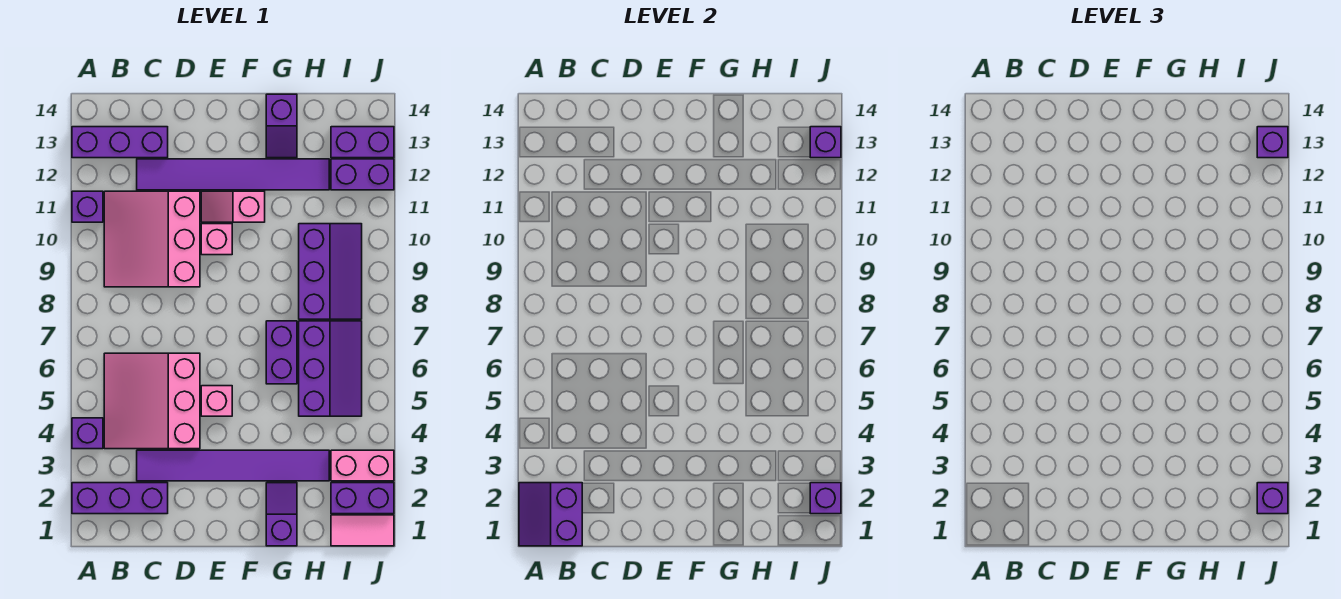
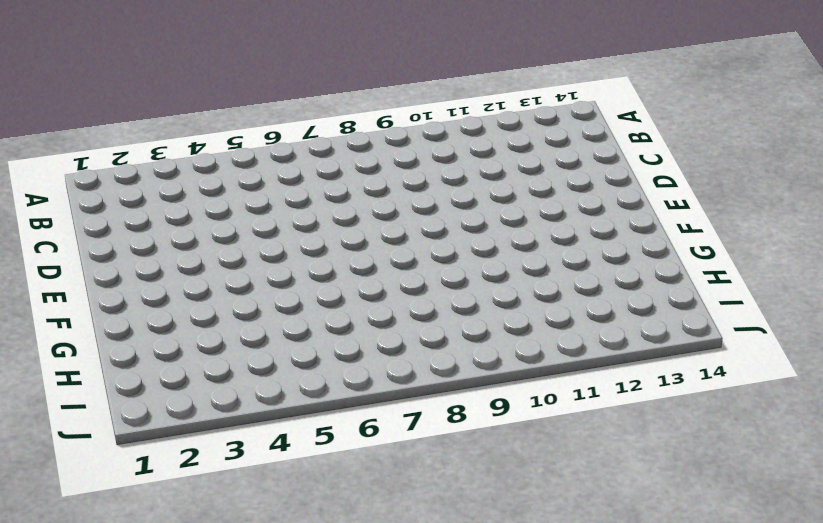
none -> purple 1x3 brick [72,483,168,514]
none -> purple 1x1 brick [72,418,103,449]
none -> purple 1x1 brick [72,191,103,222]

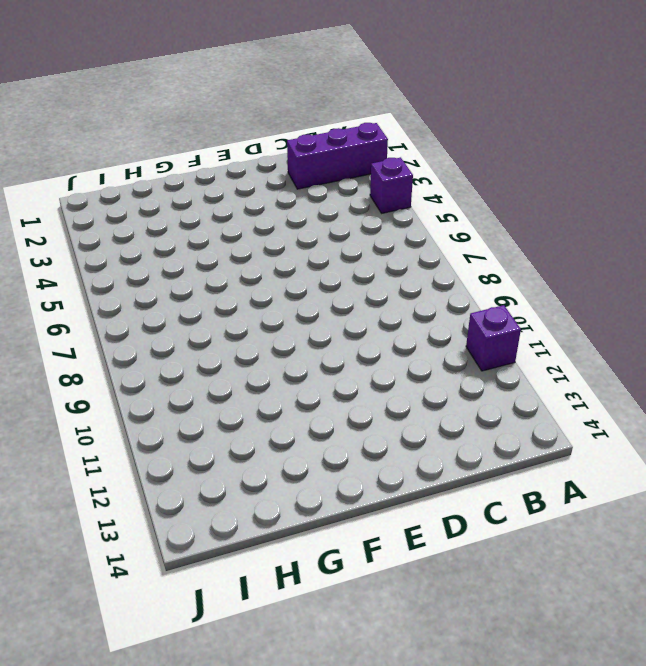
none -> purple 1x3 brick [72,127,168,158]
none -> pink 3x3 slope [104,353,200,449]
none -> pink 3x3 slope [104,191,200,287]

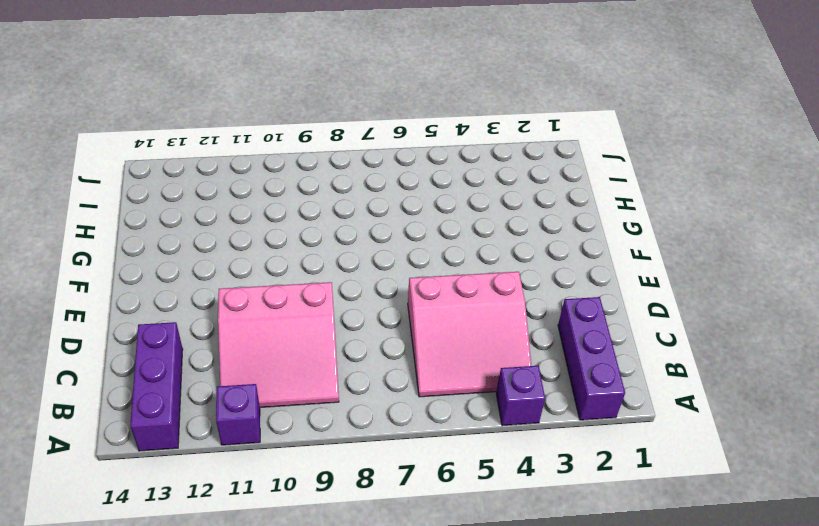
none -> purple 1x6 tile [137,450,329,481]
none -> purple 1x6 tile [137,159,329,190]
none -> pink 1x1 brick [201,386,232,416]

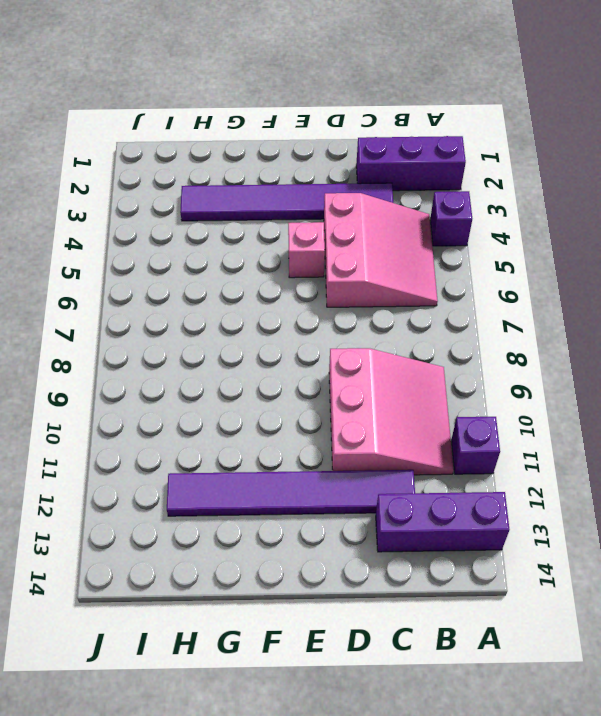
none -> pink 1x1 brick [201,224,232,255]
none -> pink 1x2 slope [201,191,265,222]
none -> purple 1x2 slope [266,483,297,546]

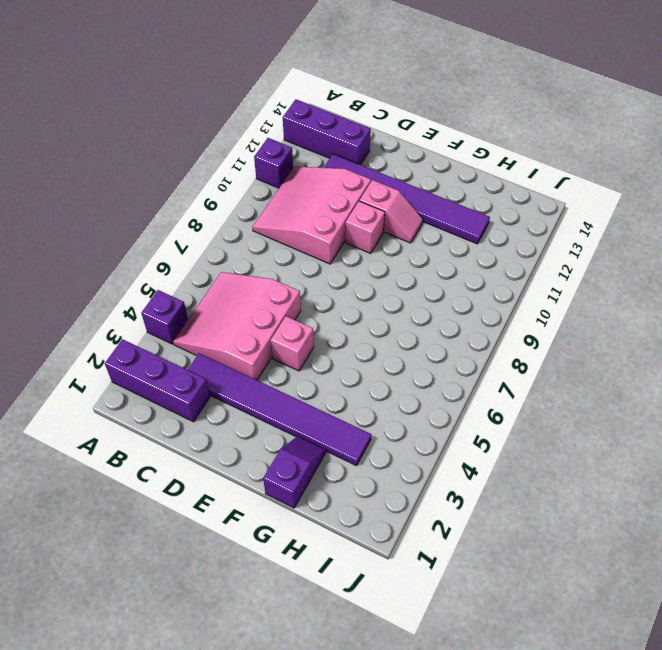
pink 1x2 slope [359,180,423,243] -> pink 1x2 slope turned to [201,191,265,222]
none -> purple 1x2 brick [266,321,297,384]
none -> purple 1x2 slope [266,94,297,158]
none -> purple 2x3 slope [299,321,362,416]

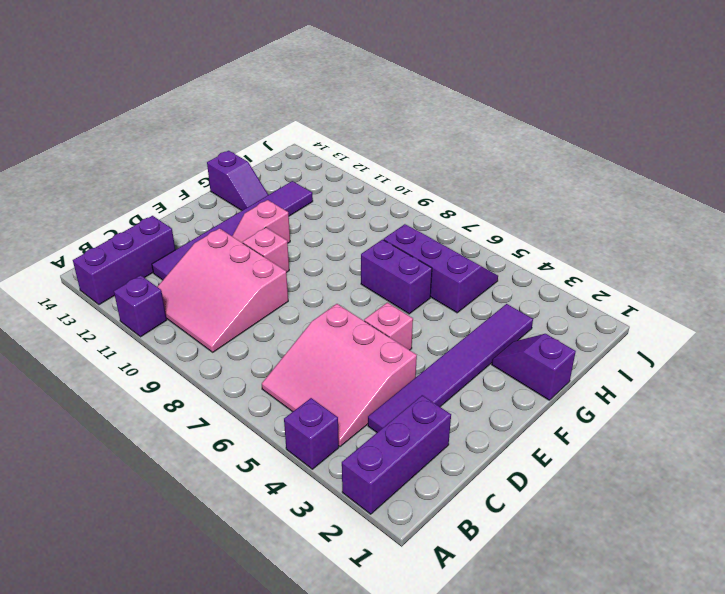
none -> purple 2x3 slope [299,224,362,319]
none -> pink 1x2 tile [331,515,394,546]
none -> purple 1x2 brick [331,483,394,514]

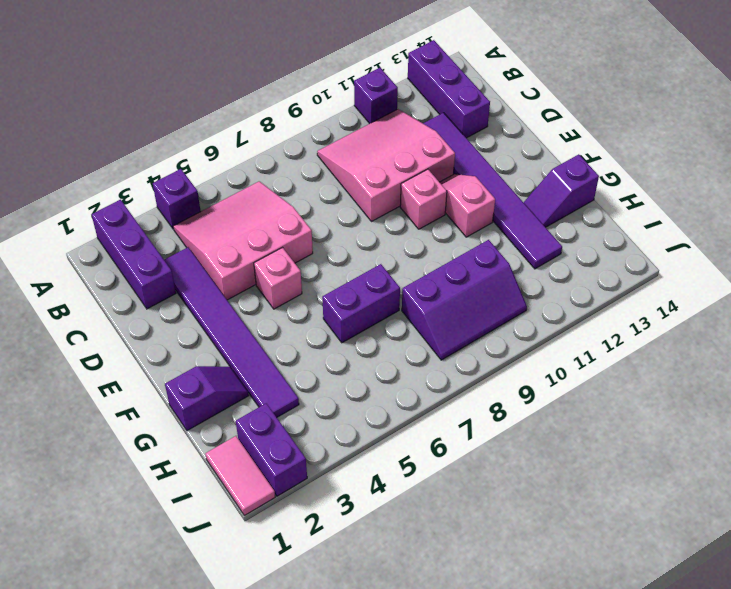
none -> purple 2x3 slope [299,321,362,416]
none -> pink 1x2 brick [331,450,394,481]
none -> purple 1x2 brick [331,159,394,190]

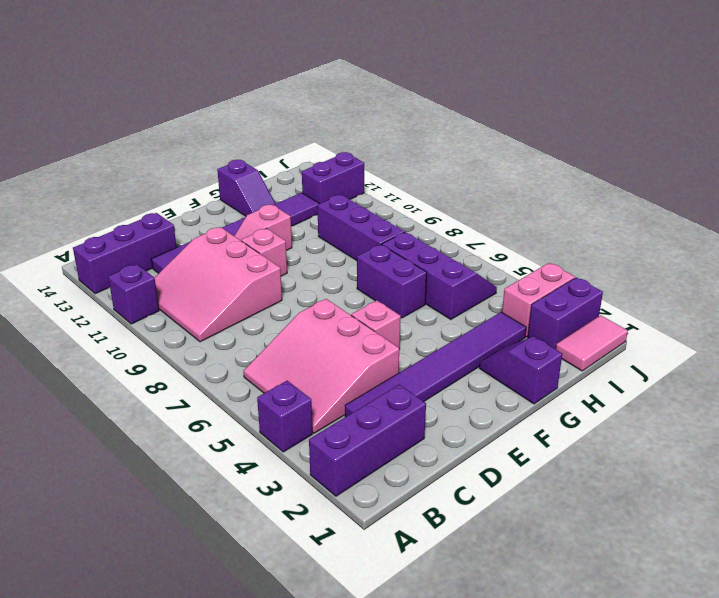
none -> purple 1x2 brick [331,127,394,158]
none -> purple 2x2 slope [519,483,582,546]
none -> purple 1x1 brick [810,483,841,514]

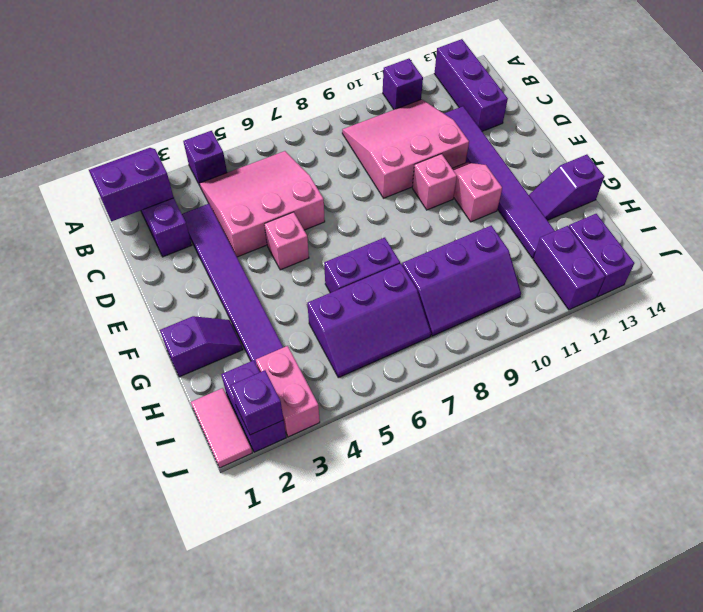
none -> purple 1x1 brick [810,127,841,158]
none -> purple 1x1 brick [1257,483,1288,514]
none -> purple 1x1 brick [1257,127,1288,158]

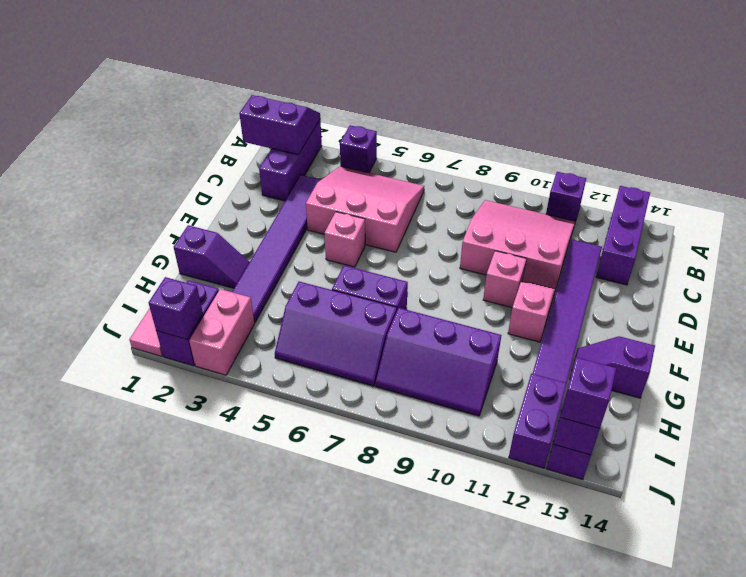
none -> purple 1x1 brick [1257,483,1288,514]

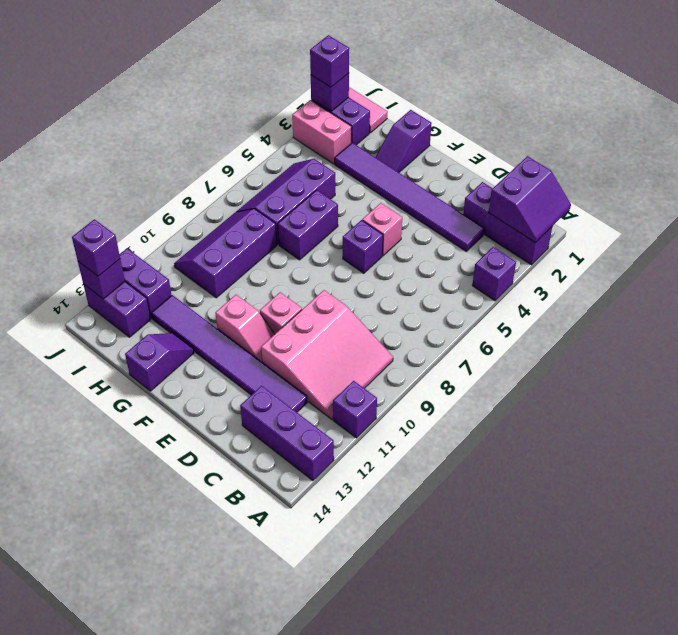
purple 1x1 brick [343,220,383,273] -> none
none -> pink 3x3 slope [104,353,200,449]

